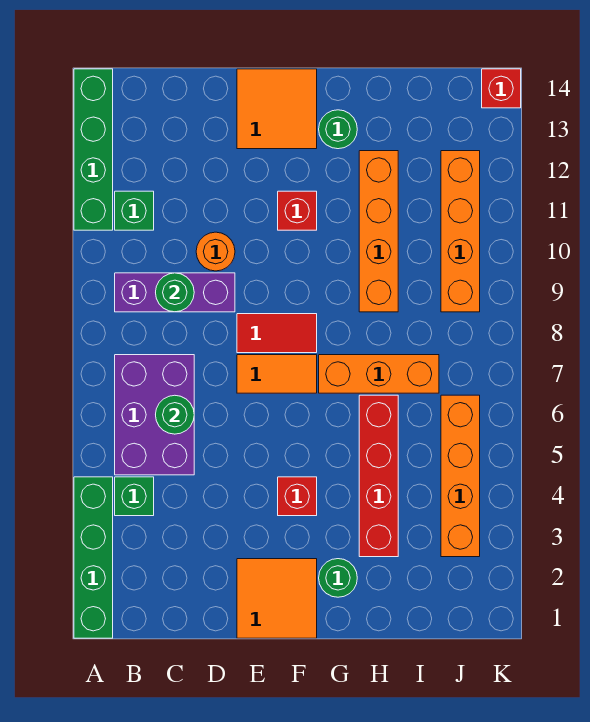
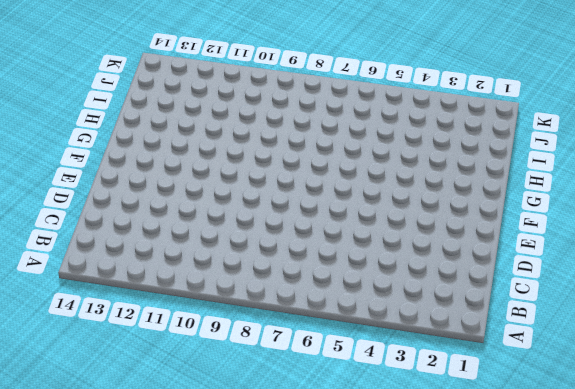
none -> green 1x4 brick [74,477,113,638]
none -> green 1x4 brick [74,69,113,230]
none -> green 1x1 brick [115,477,154,516]

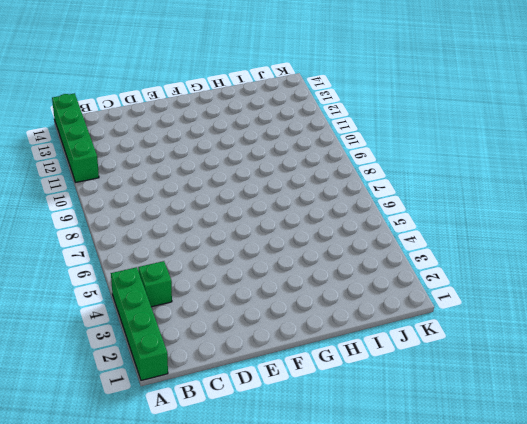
none -> purple 2x3 brick [115,355,194,475]
none -> purple 1x3 brick [115,273,235,312]
none -> green 1x1 brick [115,191,154,230]

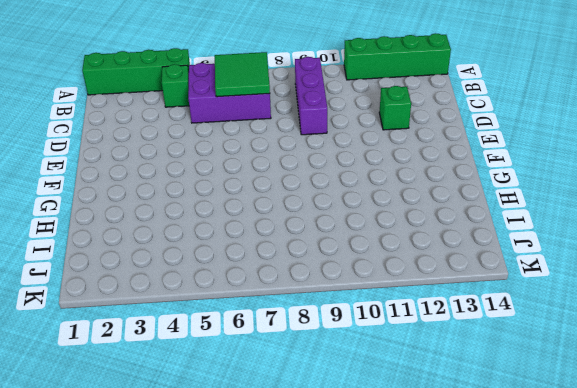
green 2x2 tile [215,52,270,97] -> green 1x1 round brick [156,395,194,434]
green 1x1 brick [379,86,411,130] -> green 1x1 brick moved to [115,191,154,230]
none -> orange 1x1 round brick [196,232,235,271]
none -> orange 2x2 tile [237,559,317,638]
none -> orange 1x2 tile [237,355,317,393]

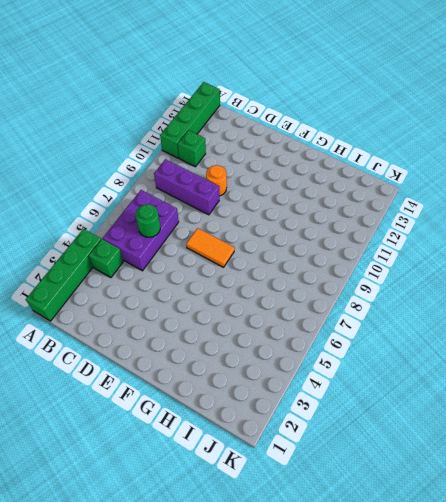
none -> orange 2x2 tile [237,559,317,638]
none -> red 1x2 tile [237,314,317,353]
none -> orange 2x2 tile [237,69,317,149]

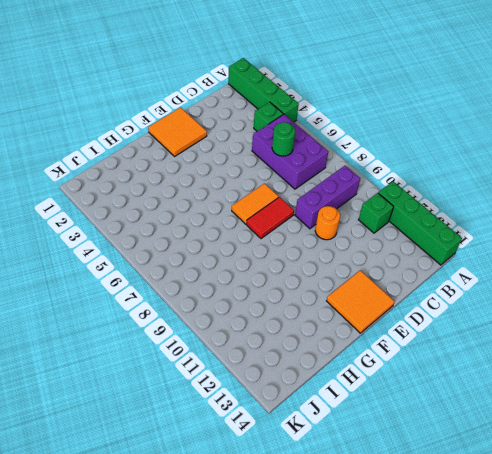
none -> red 1x1 brick [278,477,317,516]
none -> red 1x1 brick [278,191,317,230]
none -> green 1x1 round brick [319,559,357,597]

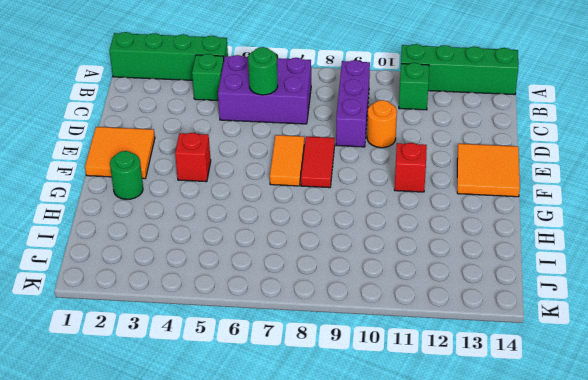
none -> orange 1x3 brick [319,355,439,393]
none -> green 1x1 round brick [319,110,357,149]
none -> red 1x4 brick [359,395,398,557]

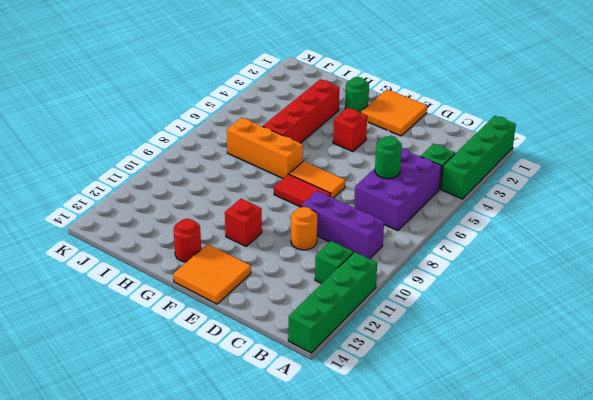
red 1x1 round brick [174,219,201,262] -> green 1x1 round brick [319,110,357,149]
none -> orange 1x4 brick [359,151,398,312]
none -> orange 1x4 brick [441,395,480,557]
none -> orange 1x4 brick [441,151,480,312]

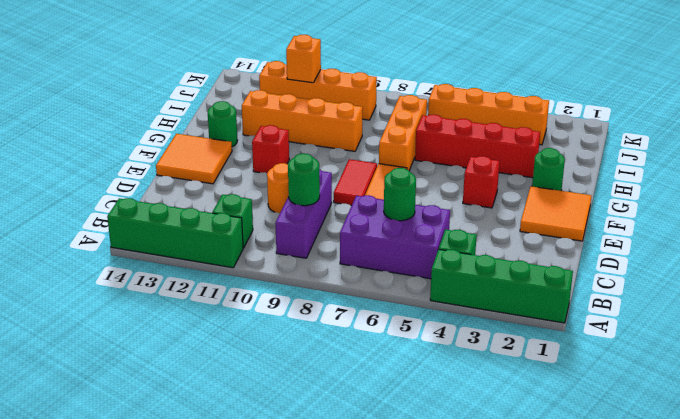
orange 1x1 brick [286,35,321,83] -> none
none -> red 1x1 brick [482,69,521,108]

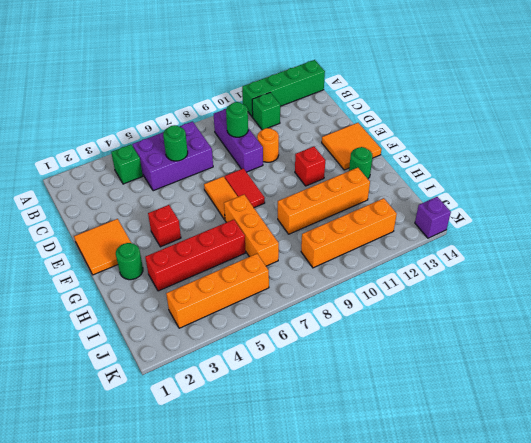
purple 1x1 brick [415,197,451,238] -> red 1x1 brick [482,69,521,108]
none -> green 1x4 brick [74,477,113,638]

